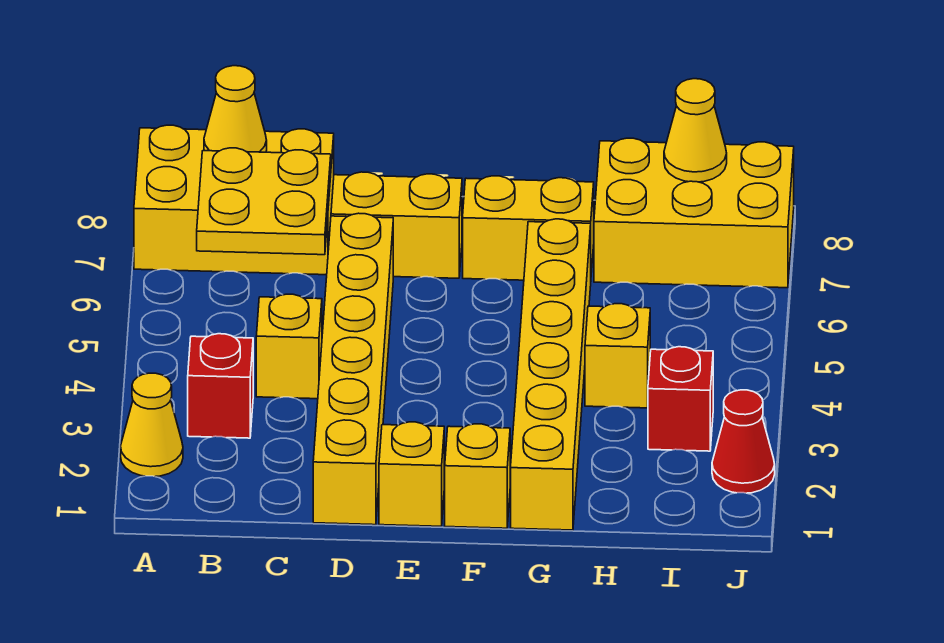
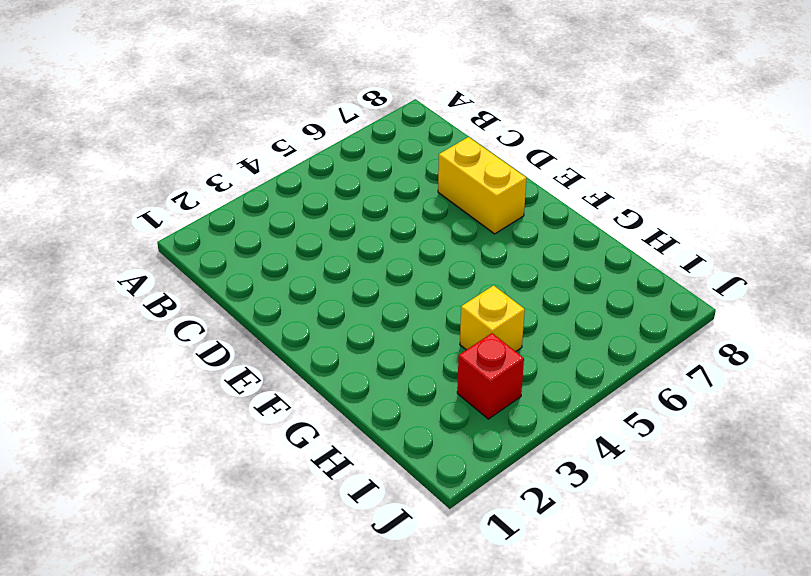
none -> yellow 1x1 cone [121,373,183,476]
none -> yellow 2x3 brick [134,125,334,275]
none -> red 1x1 brick [188,334,253,438]

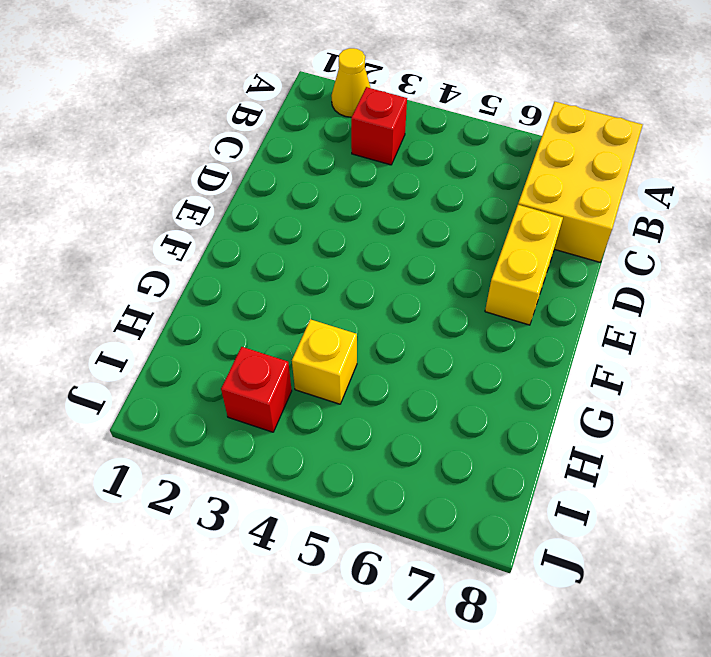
none -> yellow 1x1 brick [256,294,322,399]
none -> yellow 1x6 brick [313,213,393,525]
none -> yellow 1x1 brick [379,422,444,526]

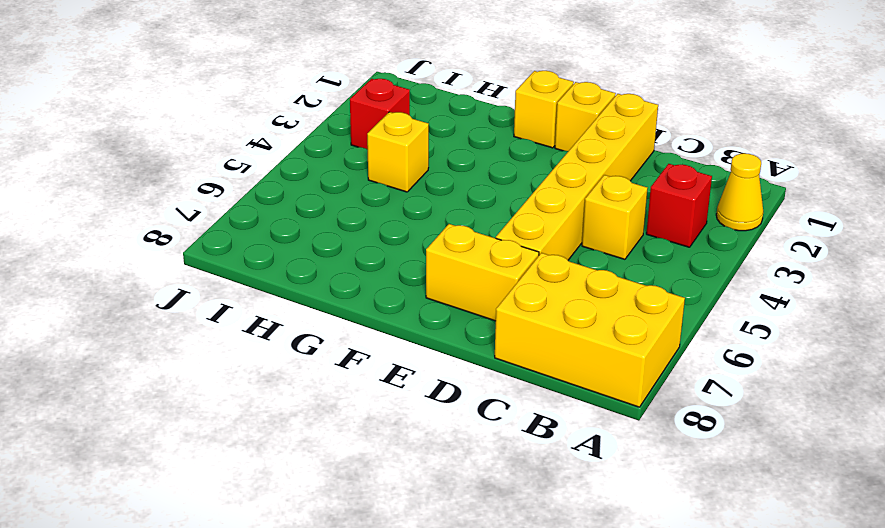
none -> yellow 1x2 brick [463,176,594,280]
none -> yellow 1x6 brick [511,219,591,530]
none -> yellow 2x3 brick [594,138,794,288]

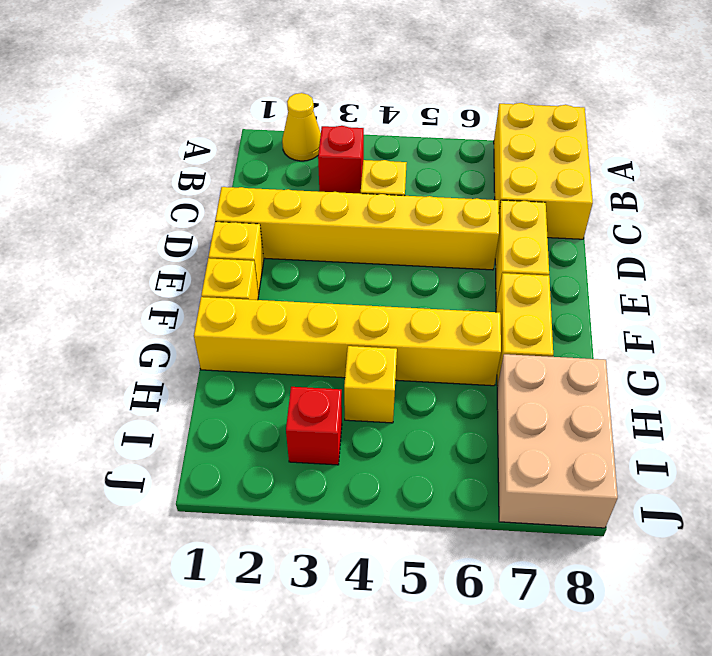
tan 2x3 brick [497,354,618,528] -> yellow 2x3 brick [594,138,794,288]
none -> red 1x1 cone [712,390,775,493]
none -> yellow 2x2 plate [197,148,331,255]
none -> yellow 1x1 cone [204,66,267,152]

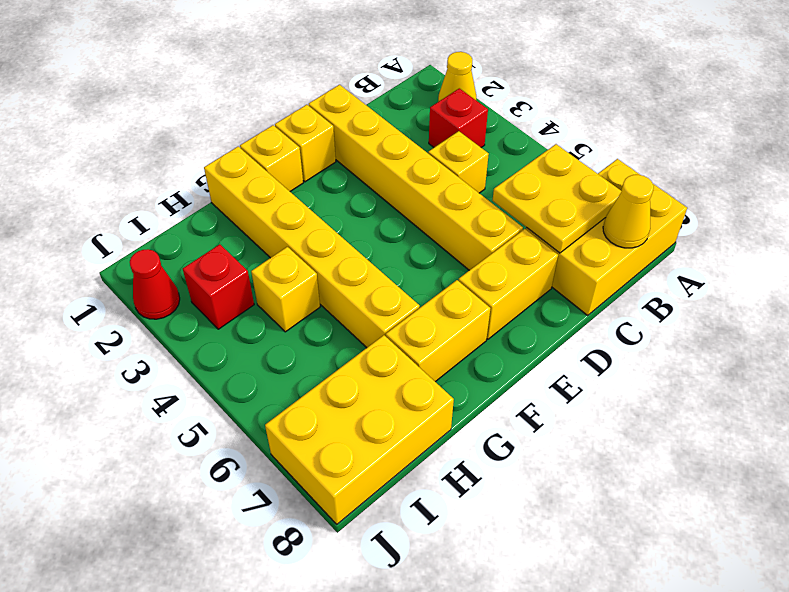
none -> yellow 1x1 cone [664,79,727,182]

